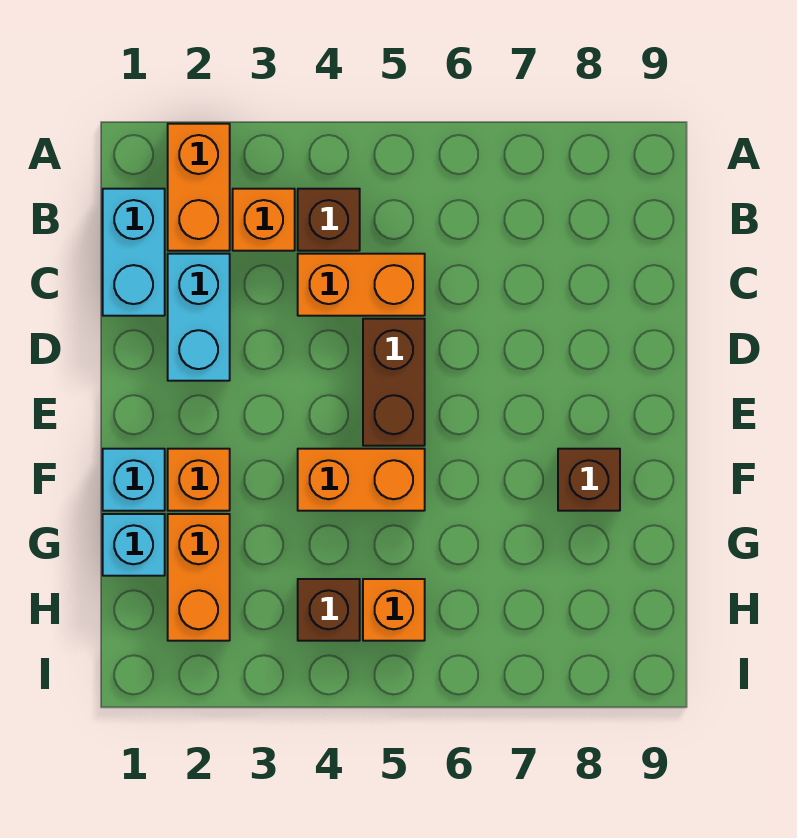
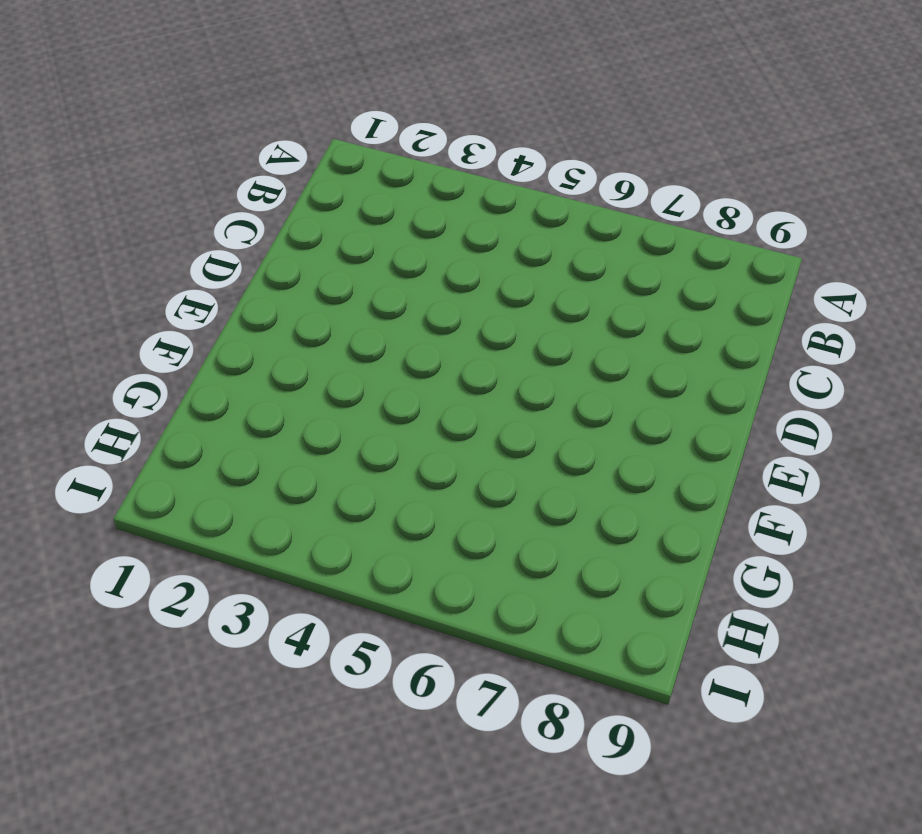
none -> orange 1x2 brick [168,124,230,251]
none -> cyan 1x2 brick [103,189,165,316]
none -> orange 1x1 brick [233,189,295,251]

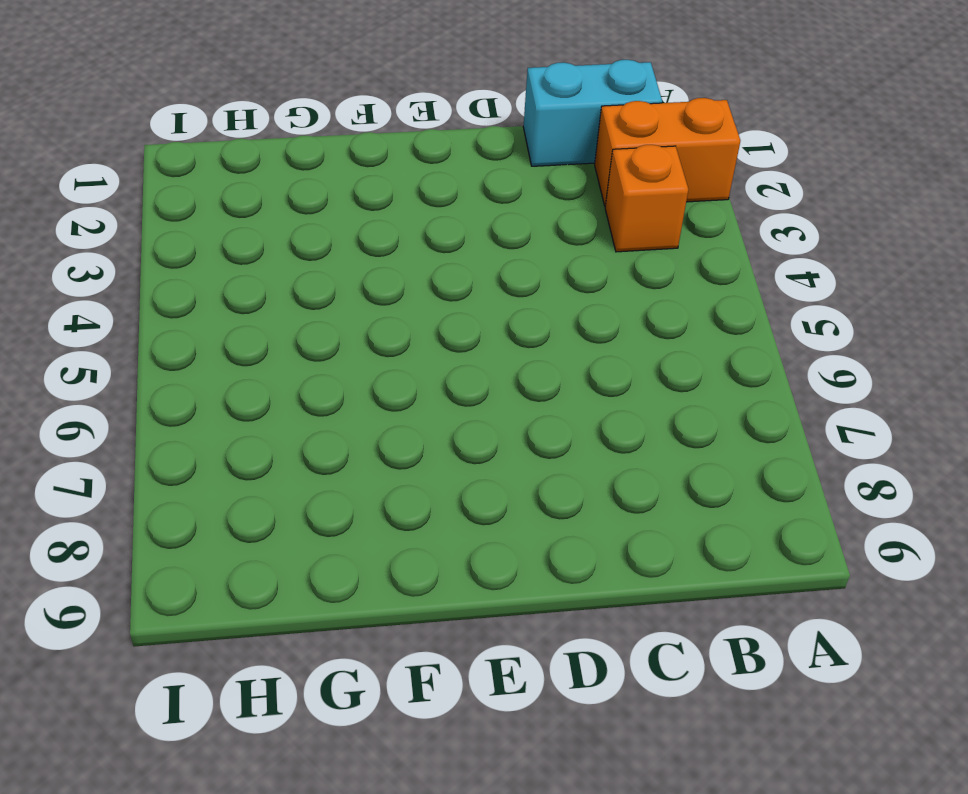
none -> brown 1x1 brick [298,189,360,251]
none -> cyan 1x2 brick [168,254,230,381]
none -> orange 1x2 brick [298,254,425,316]

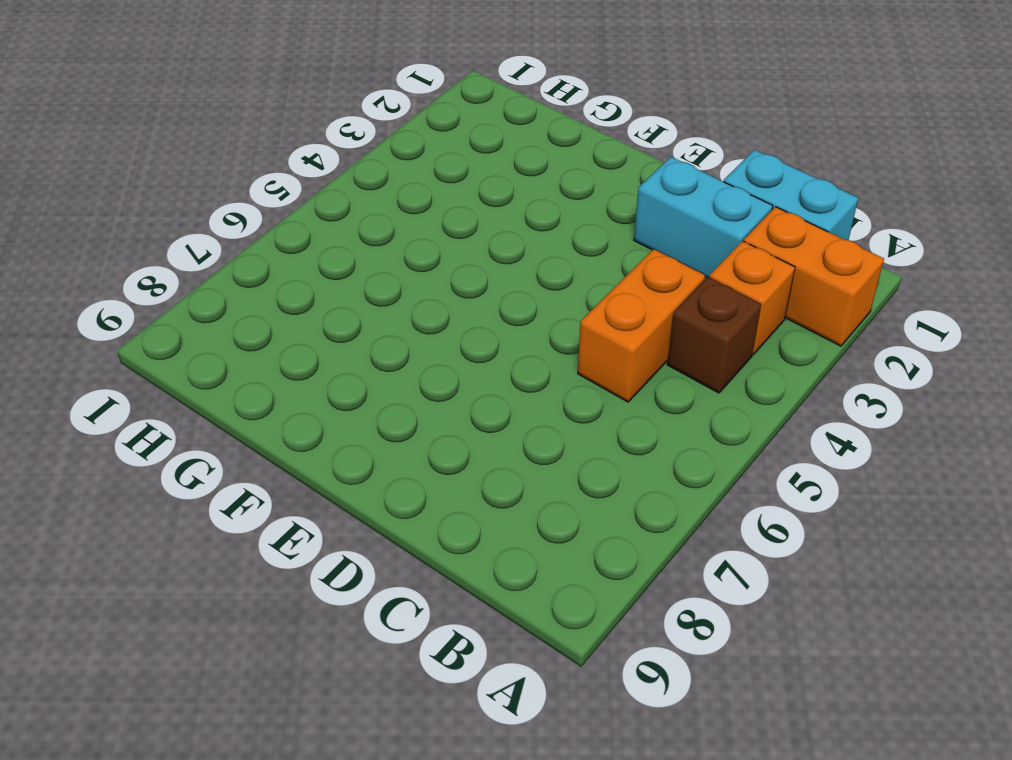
none -> brown 1x2 brick [363,319,425,446]
none -> cyan 1x1 brick [103,449,165,511]
none -> orange 1x1 brick [168,449,230,511]

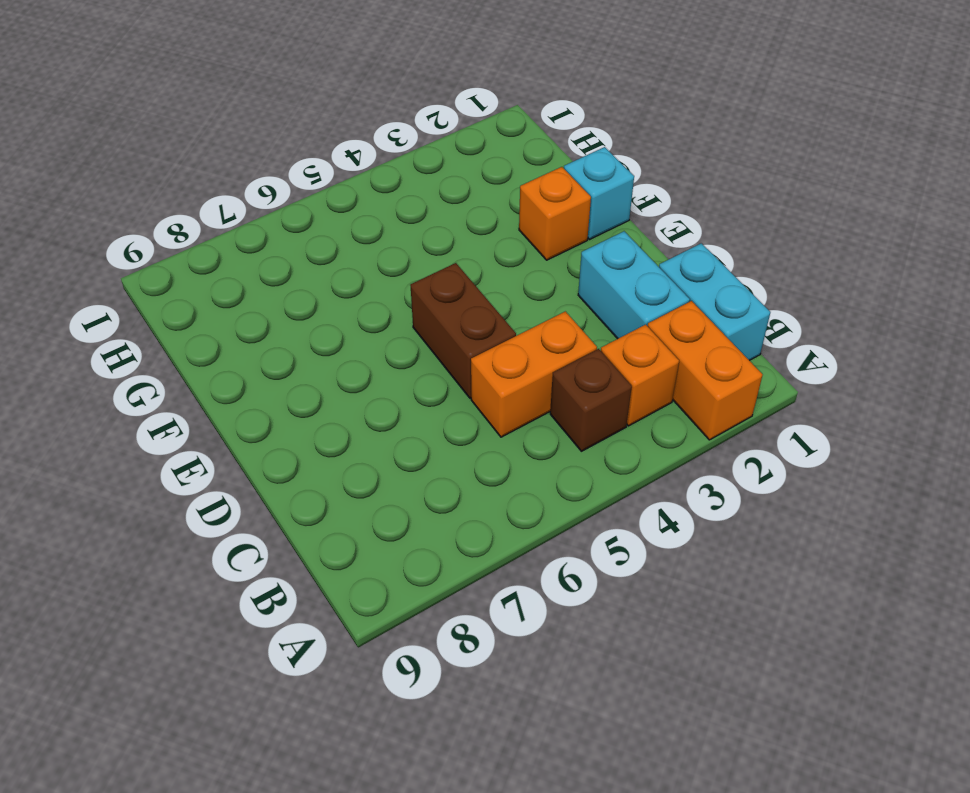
none -> orange 1x2 brick [298,449,425,511]
none -> brown 1x1 brick [558,449,620,511]
none -> cyan 1x1 brick [103,514,165,576]

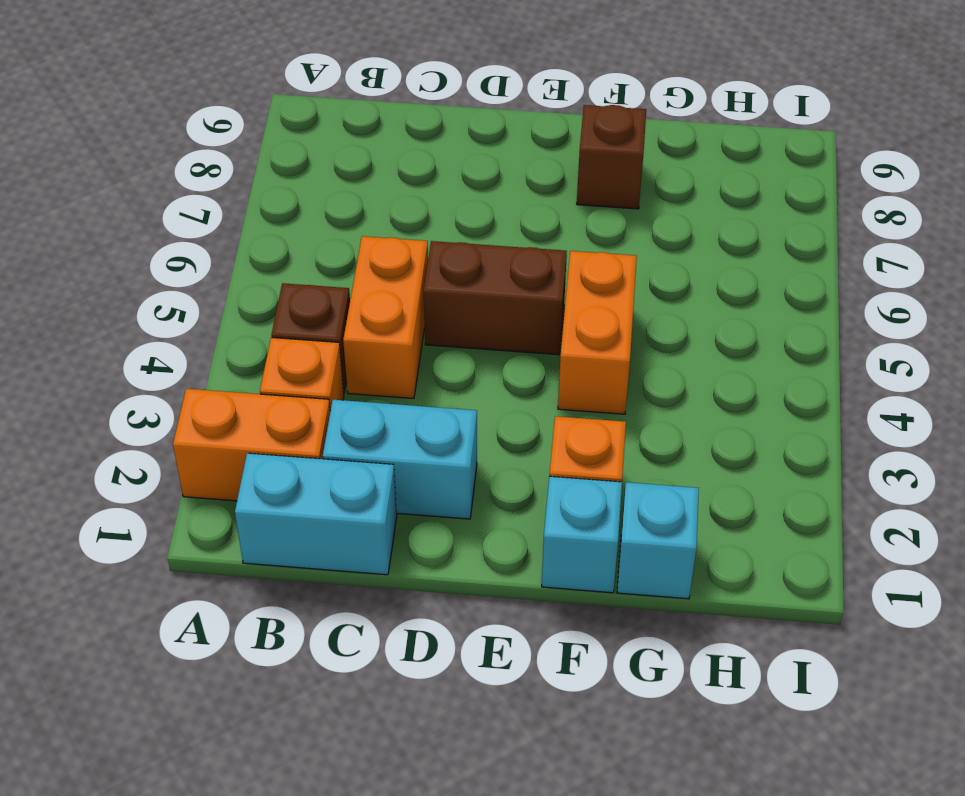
none -> orange 1x2 brick [168,514,230,641]
none -> brown 1x1 brick [298,579,360,641]
none -> orange 1x1 brick [363,579,425,641]

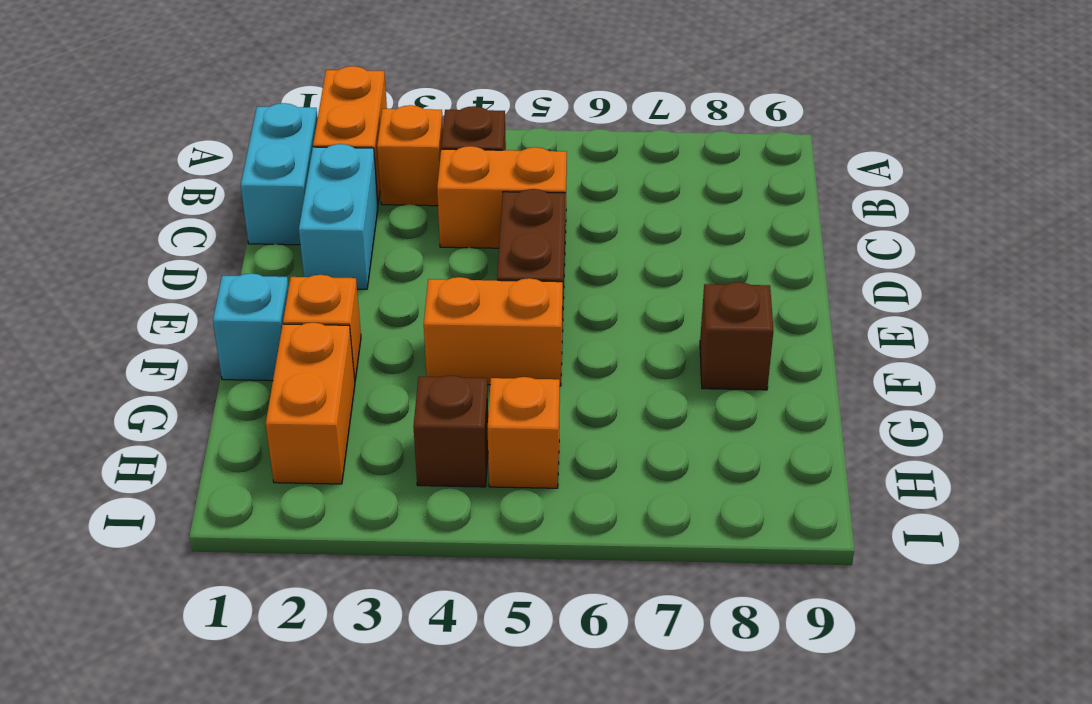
none -> cyan 1x1 brick [103,514,165,576]

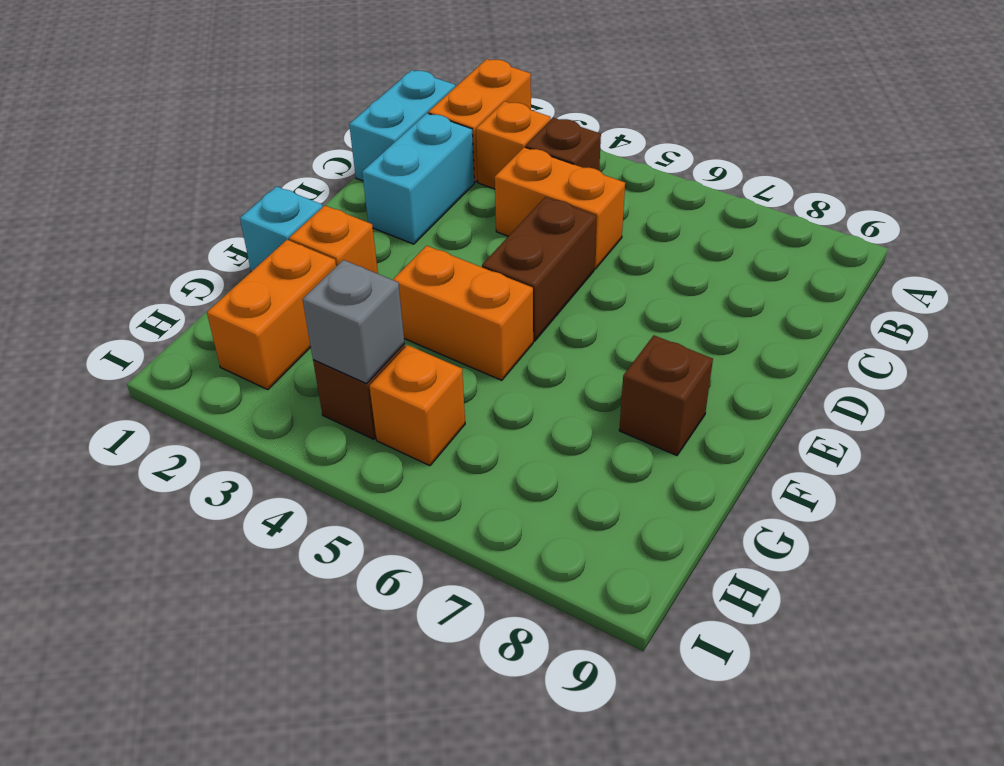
grey 1x1 brick [303,260,404,383] -> none
none -> cyan 1x1 brick [103,514,165,576]

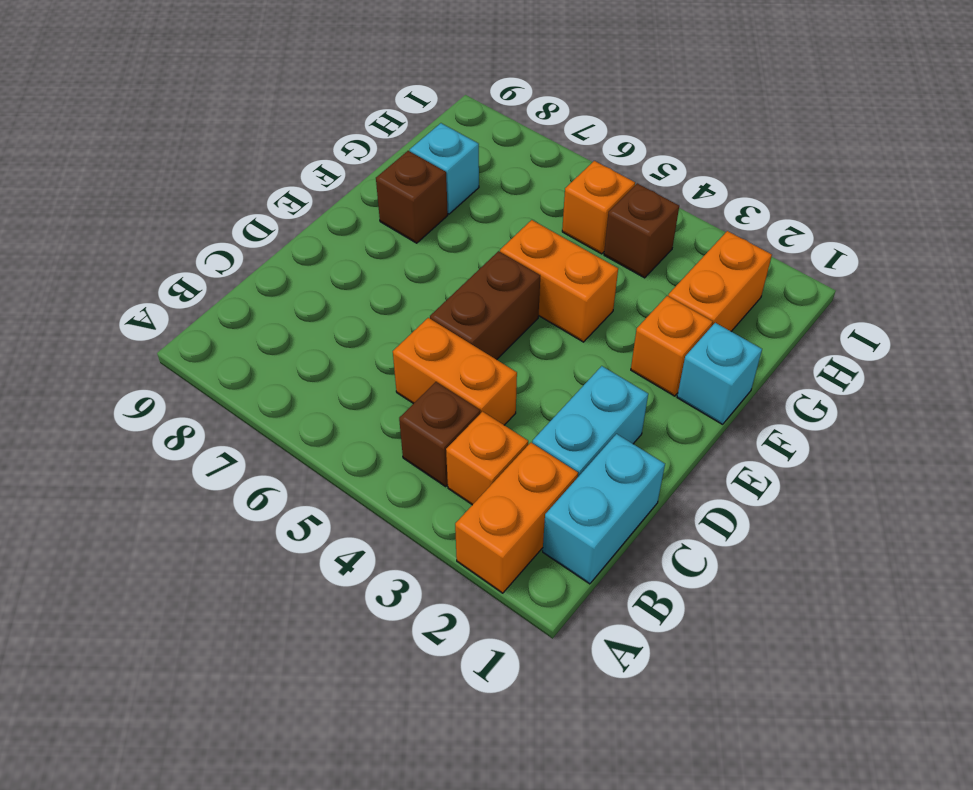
cyan 1x1 brick [410,123,479,214] -> cyan 1x1 brick moved to [103,514,165,576]

